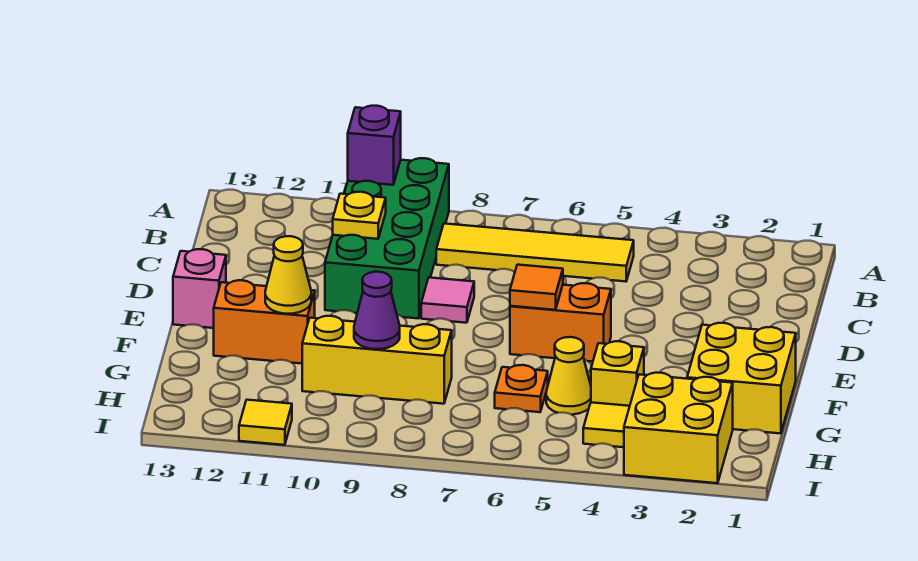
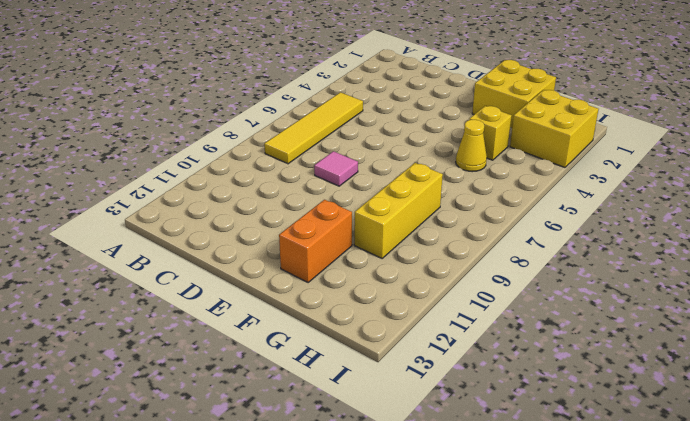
none -> green 2x4 brick [325,158,449,319]
none -> orange 1x2 brick [510,283,611,362]
none -> pink 1x1 brick [173,249,226,328]

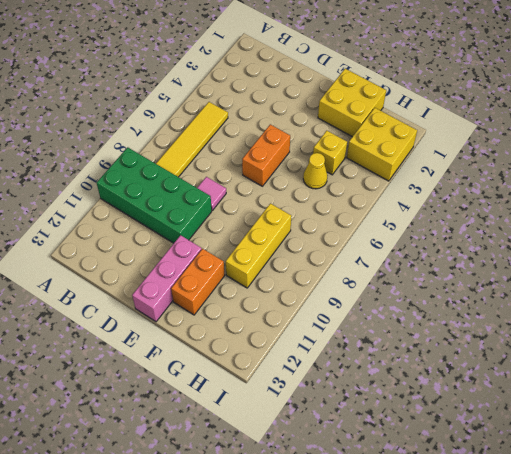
pink 1x3 brick [132,235,202,322] -> pink 1x1 brick [173,249,226,328]
none -> orange 1x1 plate [495,365,548,412]
none -> yellow 1x1 tile [583,402,630,447]
none -> yellow 1x1 tile [239,400,292,445]

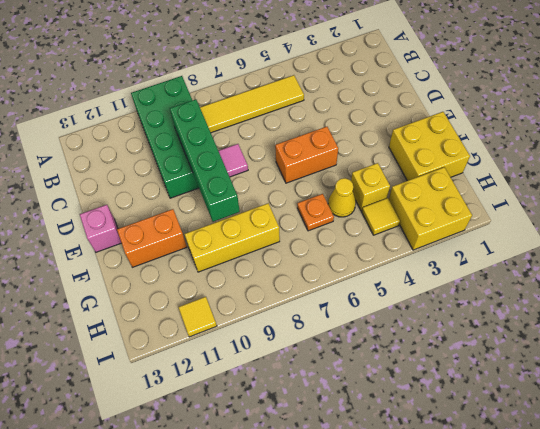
green 1x4 brick [170,99,240,222] -> none
none -> purple 1x1 brick [348,106,401,185]
none -> yellow 1x1 plate [333,192,386,239]
none -> orange 1x1 tile [510,265,563,310]

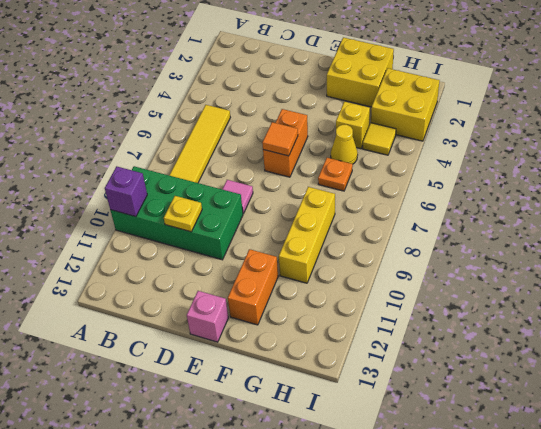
none -> yellow 1x1 tile [239,400,292,445]
none -> yellow 1x1 cone [265,236,311,314]
none -> purple 1x1 cone [354,272,400,349]

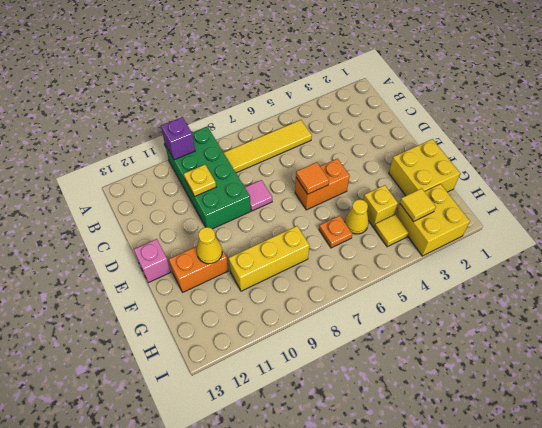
yellow 1x1 tile [400,188,436,222] -> yellow 1x1 tile moved to [239,400,292,445]
none -> purple 1x1 cone [354,272,400,349]

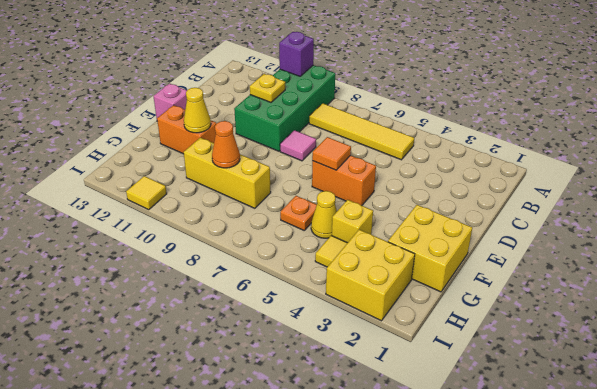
orange 1x1 cone [212,121,240,168] -> purple 1x1 cone [354,272,400,349]

